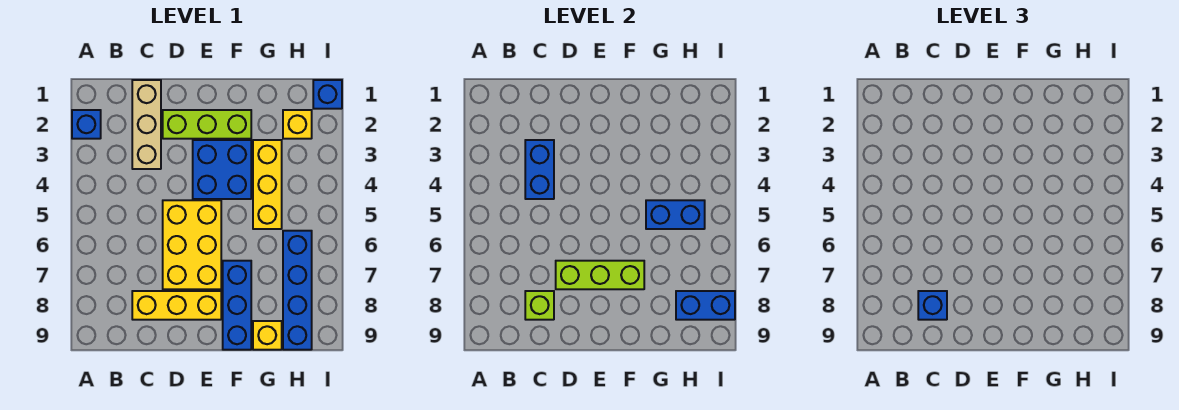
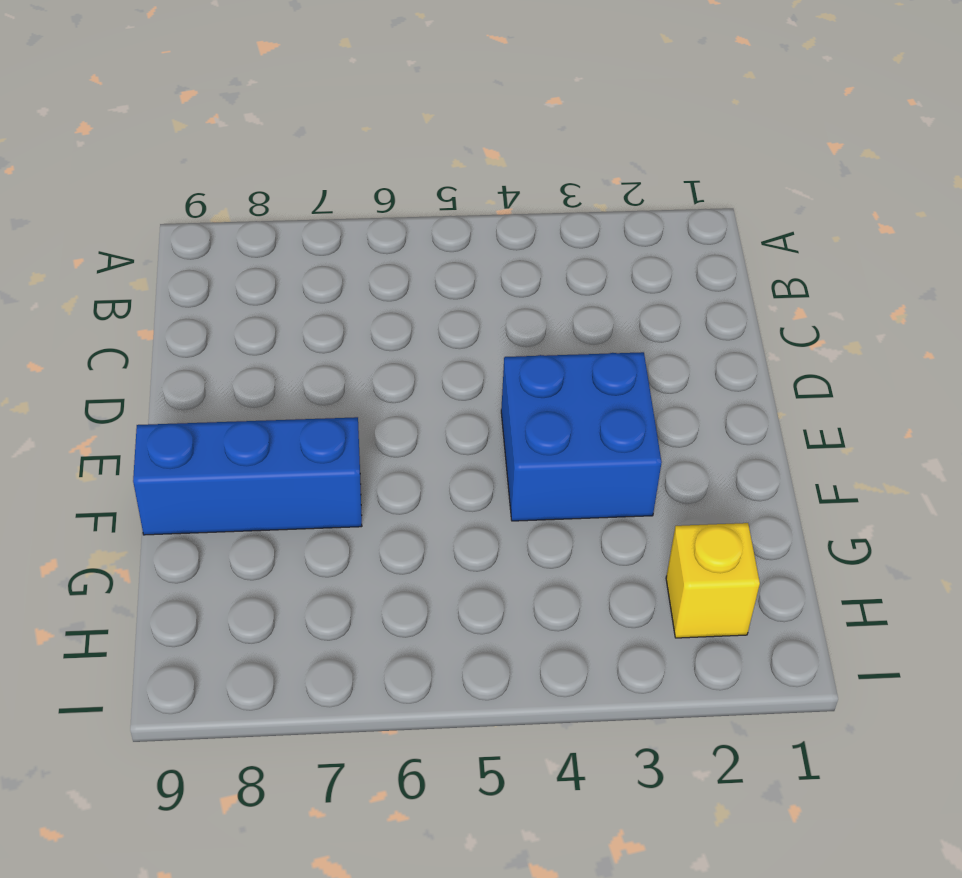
none -> blue 1x1 brick [72,110,101,139]
none -> tan 1x3 brick [132,80,161,169]
none -> yellow 1x3 brick [132,291,221,320]

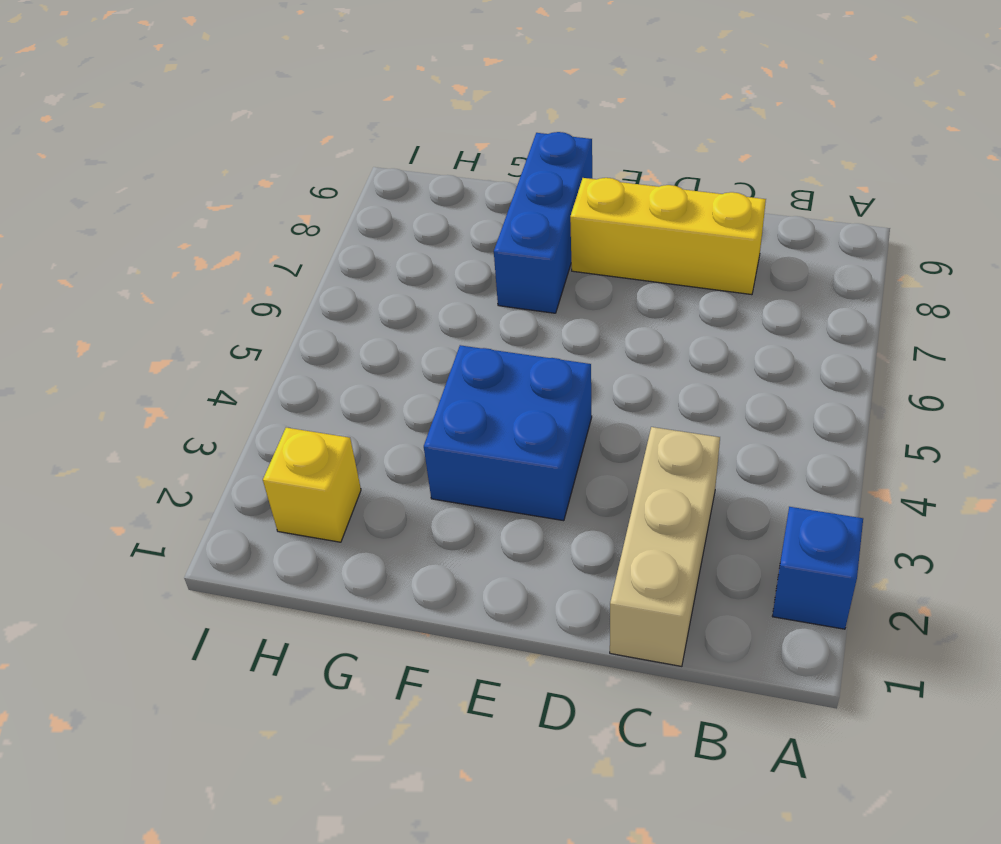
none -> lime 1x3 brick [163,110,251,139]
none -> yellow 2x3 brick [163,200,221,289]
none -> yellow 1x3 brick [253,140,282,229]

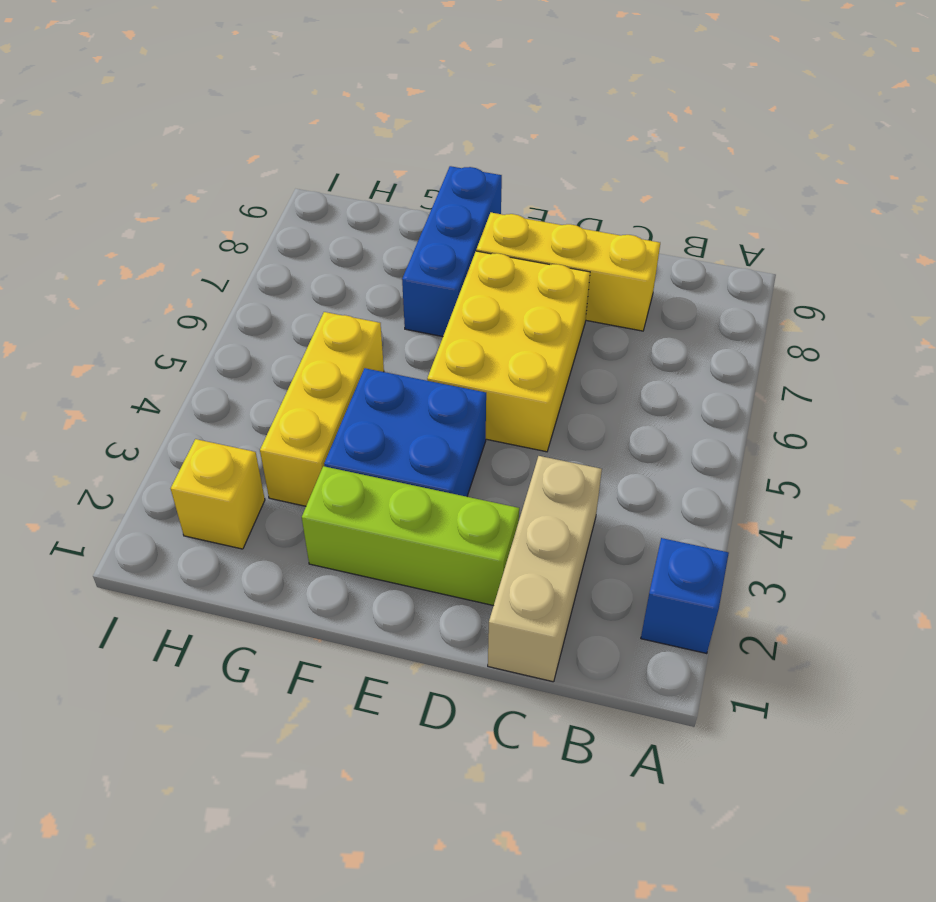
none -> yellow 1x1 brick [253,321,282,350]
none -> blue 1x4 brick [283,231,312,350]
none -> blue 1x1 brick [313,80,342,109]

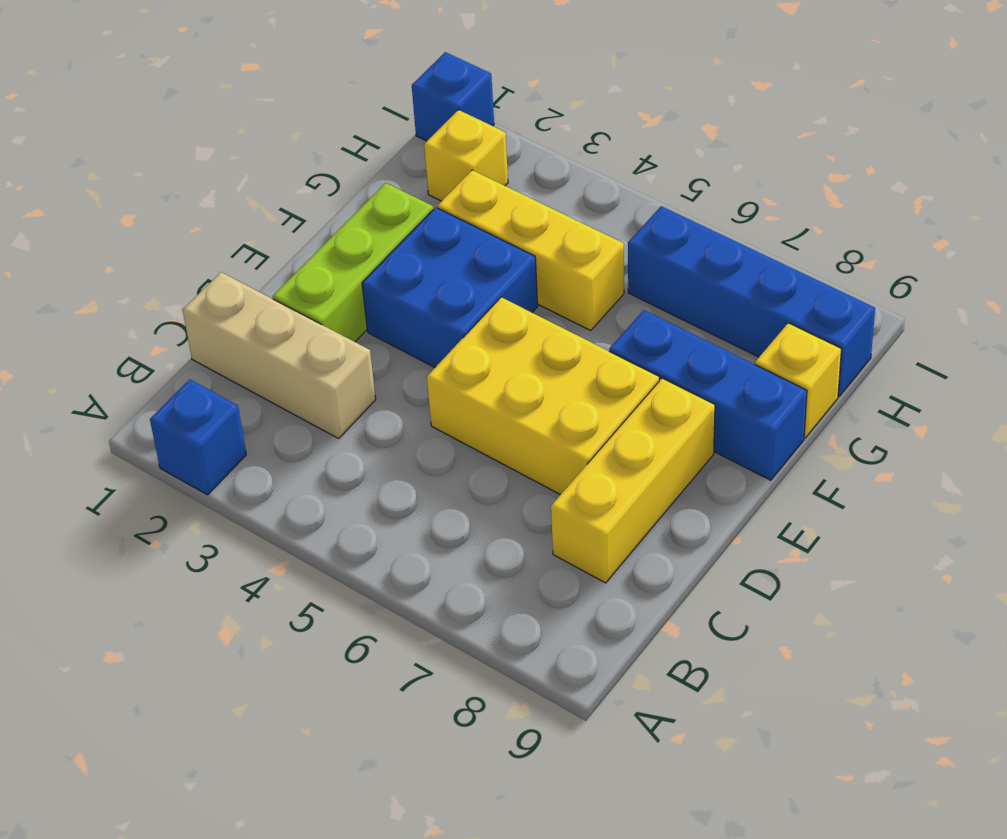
none -> blue 1x2 brick [525,140,554,199]
none -> lime 1x1 brick [525,291,554,320]
none -> lime 1x3 brick [556,261,644,289]

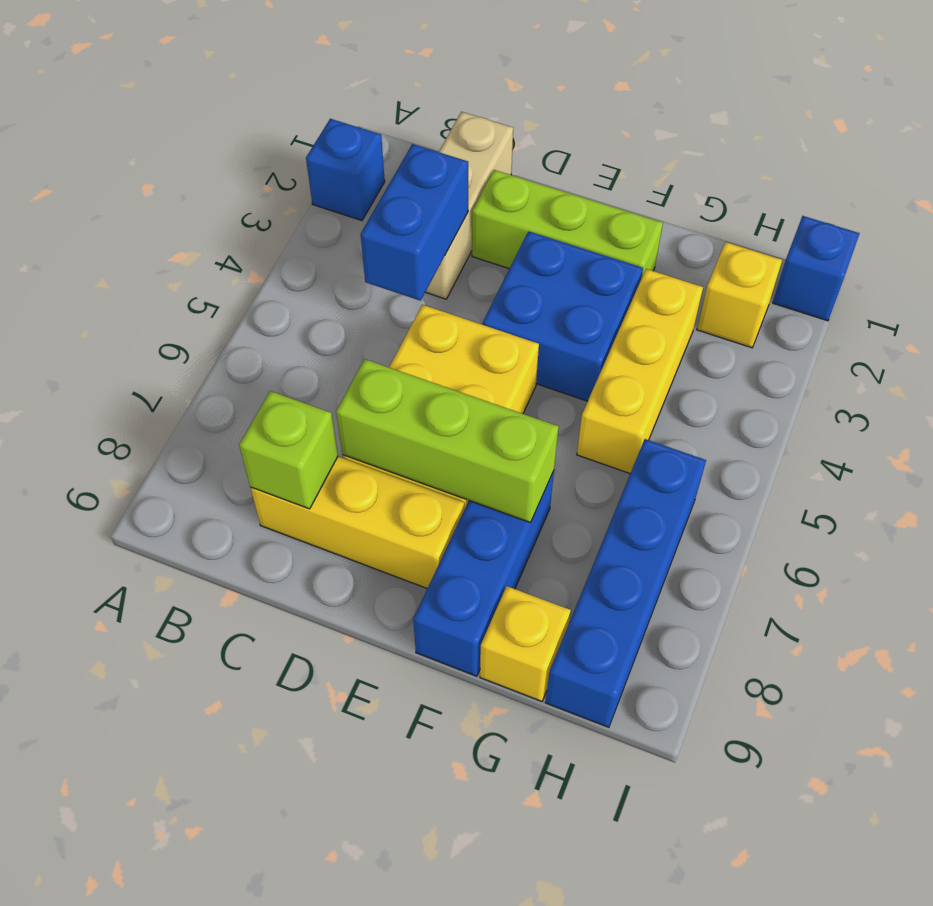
none -> blue 1x2 brick [646,200,705,229]
none -> blue 1x2 brick [676,291,735,320]
none -> blue 1x1 brick [918,291,947,320]

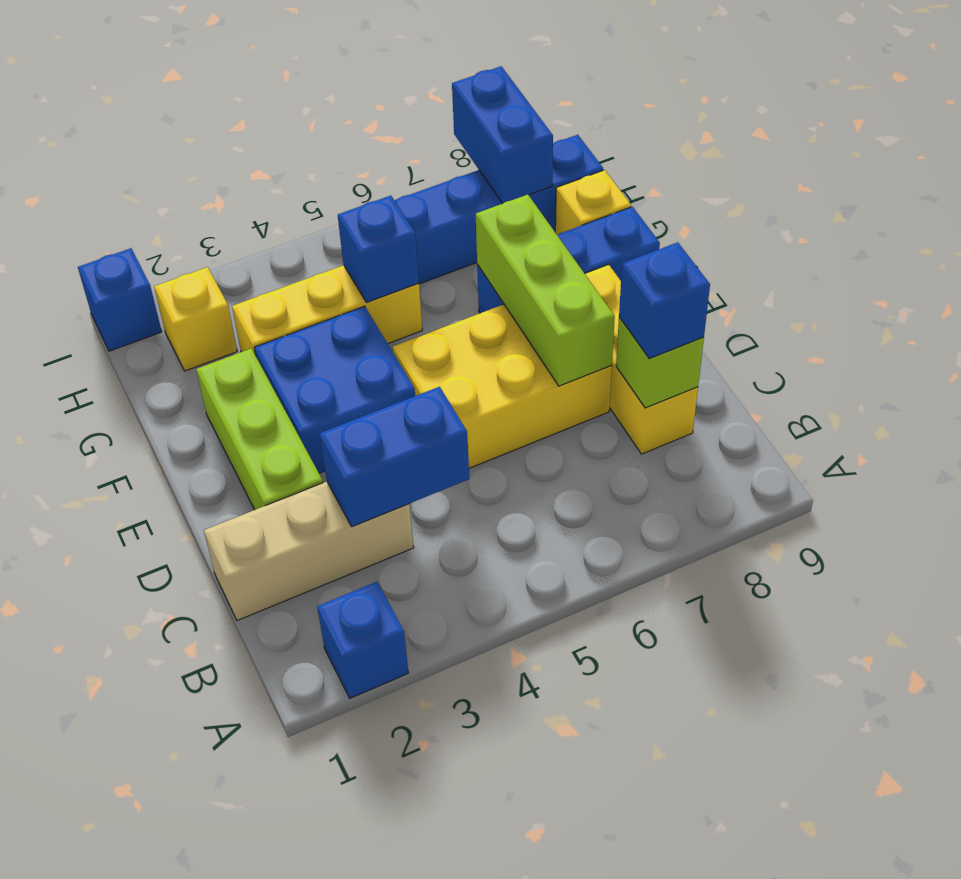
blue 1x1 brick [338,196,419,302] -> blue 1x2 brick [646,200,705,229]

